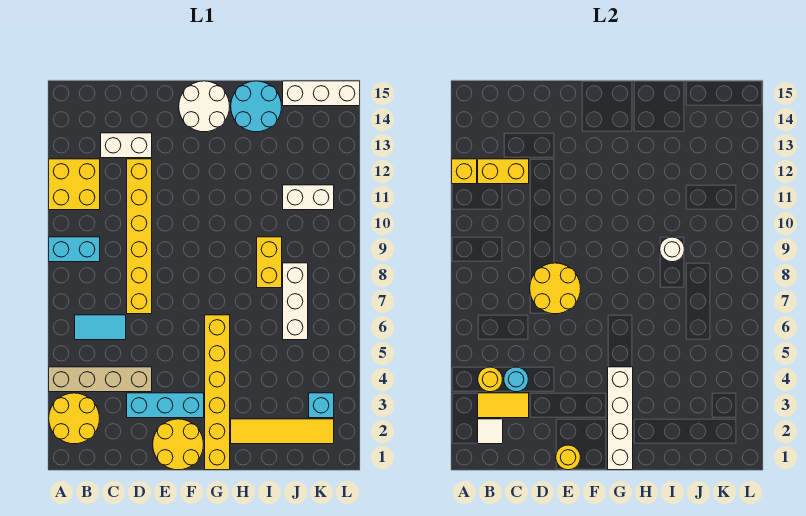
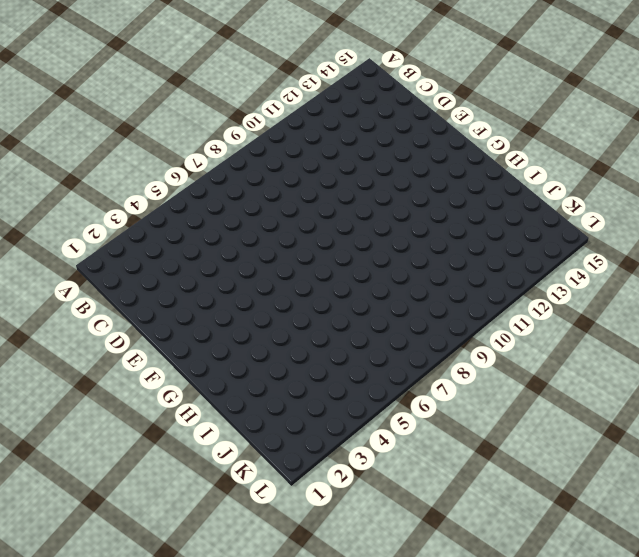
none -> yellow 2x2 round brick [49,393,100,444]
none -> tan 1x4 brick [49,367,152,392]
none -> cyan 1x2 brick [49,237,100,262]

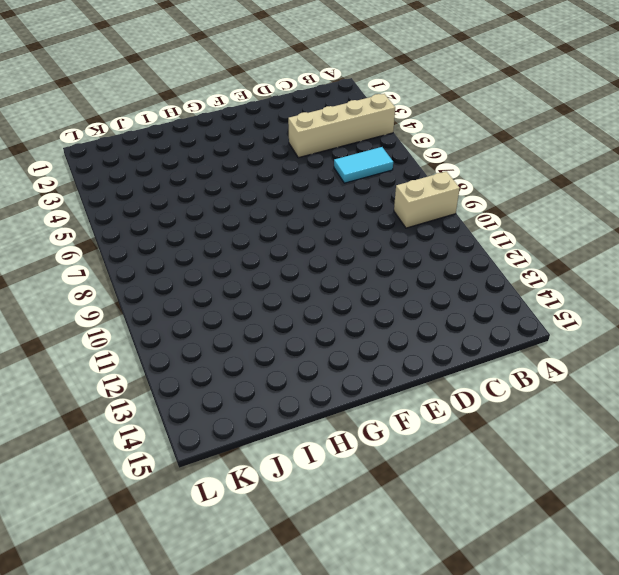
tan 1x2 brick [394,171,460,228] -> cyan 1x2 brick [49,237,100,262]
none -> yellow 2x2 round brick [49,393,100,444]
none -> yellow 2x2 brick [49,159,100,210]
none -> white 1x2 brick [101,133,152,158]

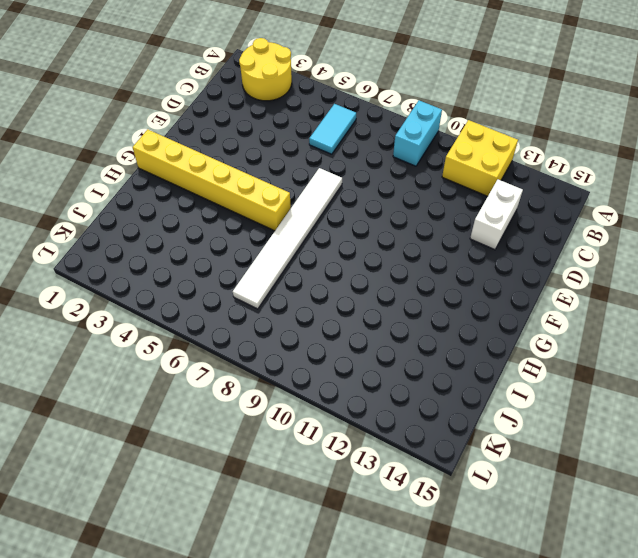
white 1x6 tile [233,168,342,309] -> white 1x3 brick [283,263,308,340]
none -> tan 1x4 brick [49,367,152,392]
none -> cyan 1x3 brick [127,393,204,418]
none -> yellow 1x6 brick [127,159,152,314]

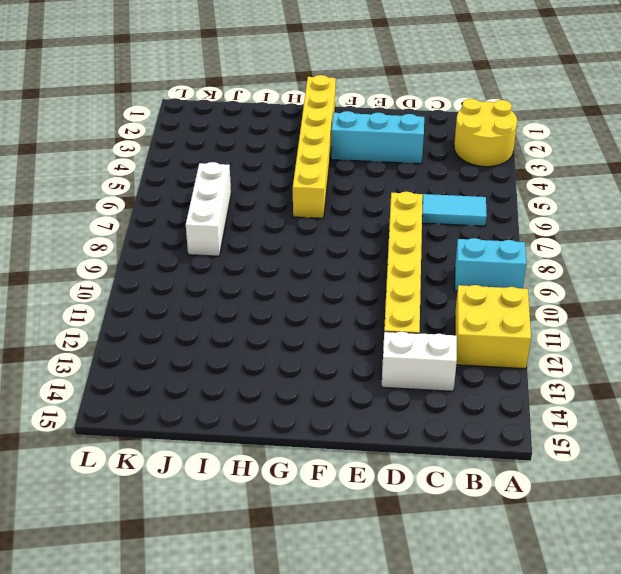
none -> tan 1x4 brick [49,367,152,392]
none -> yellow 2x2 round brick [153,419,204,470]
none -> white 2x2 round brick [179,81,230,132]

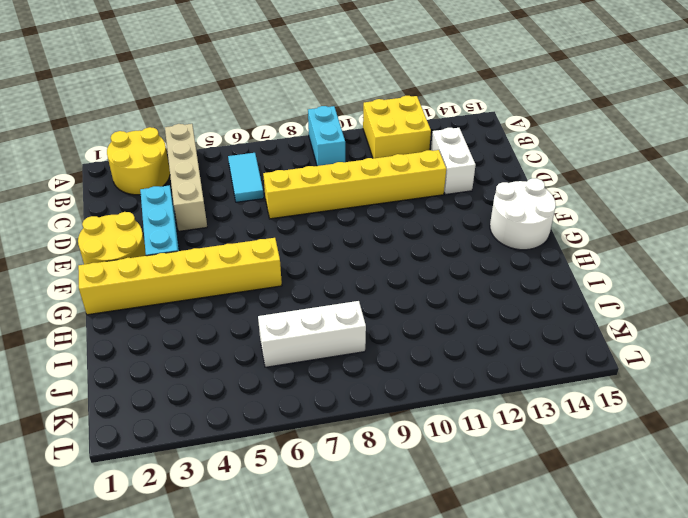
none -> yellow 1x4 tile [231,419,334,444]
none -> cyan 2x2 round brick [231,81,282,132]
none -> yellow 1x2 brick [257,237,282,288]

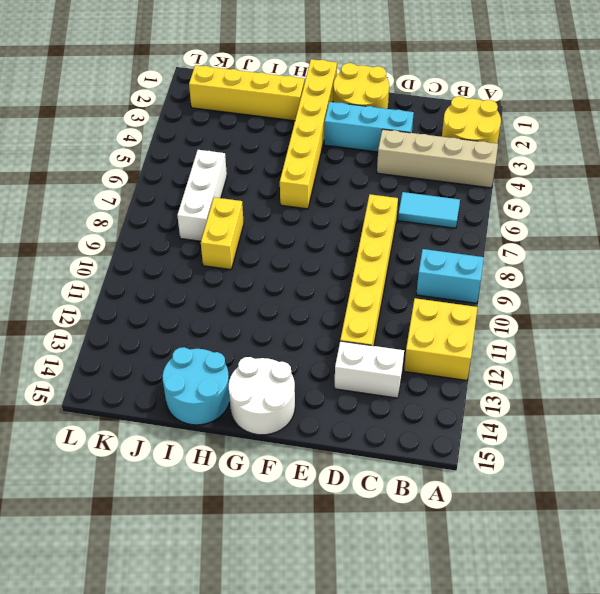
yellow 1x4 brick [189,65,305,121] -> yellow 1x4 tile [231,419,334,444]
none -> white 1x2 brick [283,185,334,210]
none -> white 1x3 brick [283,81,360,106]
none -> cyan 1x1 brick [309,393,334,418]

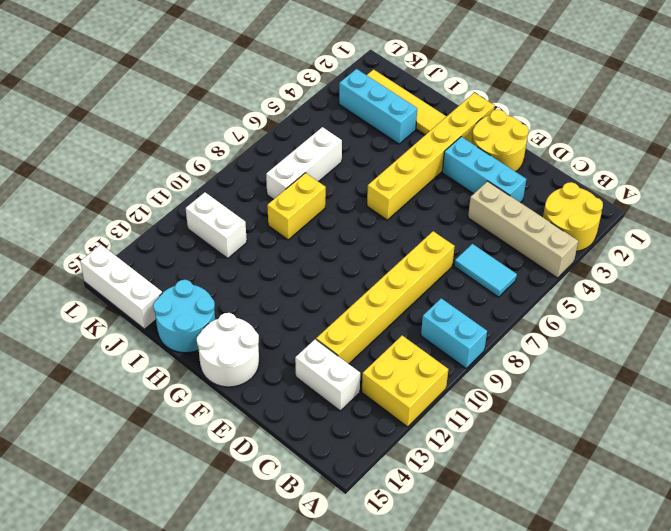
cyan 1x3 brick [339,69,417,144] -> cyan 1x1 brick [309,393,334,418]
none -> yellow 1x1 brick [452,159,477,184]
none -> white 1x1 tile [478,419,503,444]
none -> yellow 1x2 tile [478,393,529,418]

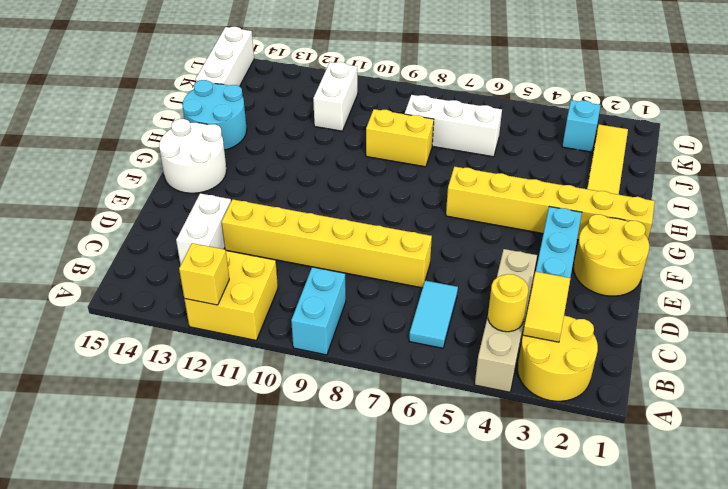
none -> white 1x1 tile [478,419,503,444]
none -> yellow 1x2 brick [478,159,529,184]
none -> cyan 1x1 round brick [504,367,528,392]

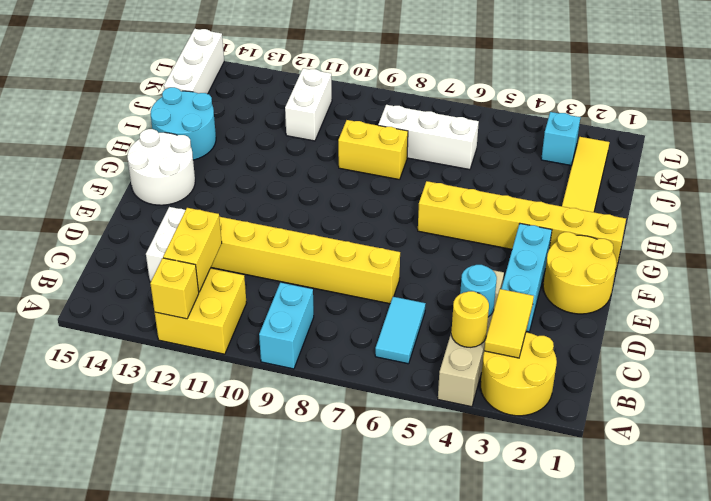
none -> white 1x1 tile [478,419,503,444]
none -> yellow 2x2 round brick [530,263,581,314]
none -> yellow 1x1 round brick [556,445,580,470]

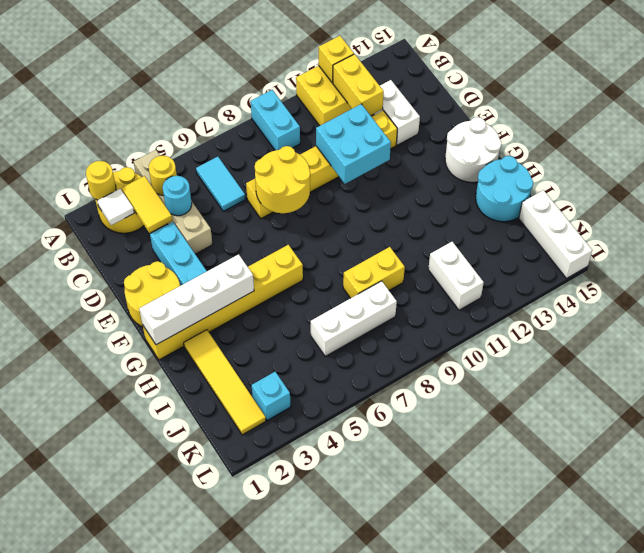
yellow 1x1 round brick [86,161,116,200] -> yellow 1x1 round brick moved to [556,445,580,470]
cyan 2x2 brick [316,104,391,184] -> none
none -> white 1x1 round brick [660,237,684,262]

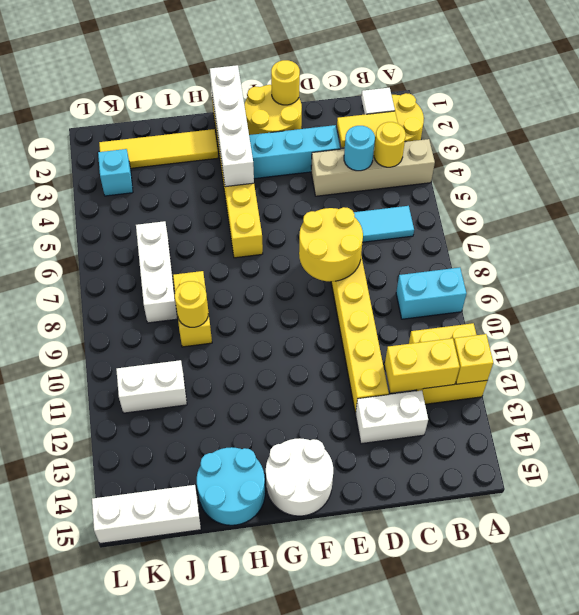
yellow 1x1 round brick [175,281,208,327] -> white 1x1 round brick [660,237,684,262]

